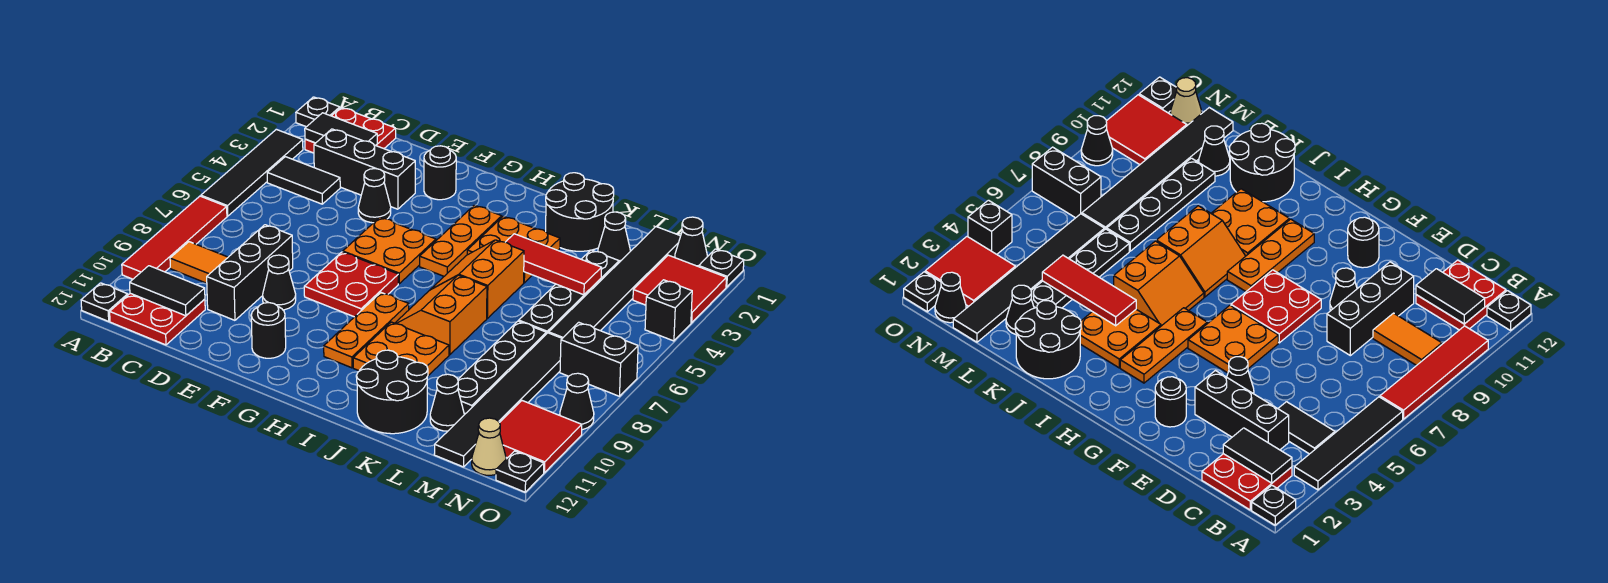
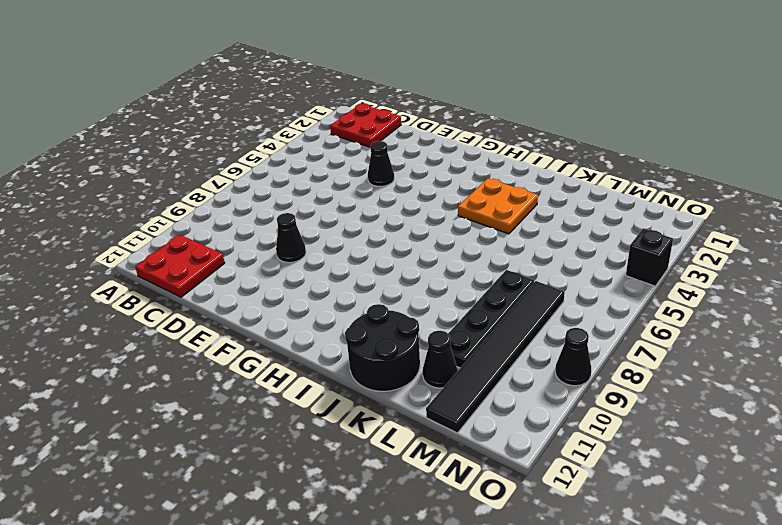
none -> black 1x1 plate [296,97,340,127]
none -> black 1x4 tile [201,129,303,216]
none -> red 1x4 tile [122,196,227,279]
none -> black 1x1 plate [81,283,128,321]

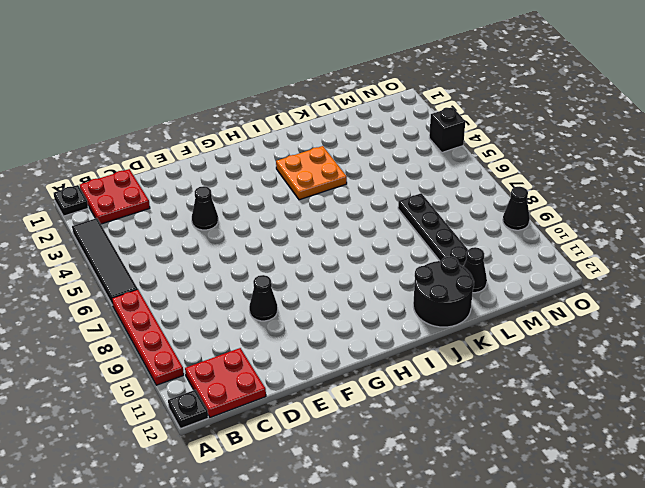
red 1x4 plate [112,289,184,385] -> red 1x4 tile [122,196,227,279]
none -> black 1x2 tile [267,157,340,204]
none -> orange 1x2 tile [170,242,228,283]
none -> black 1x3 brick [314,129,415,209]
none -> black 1x3 brick [207,225,293,320]

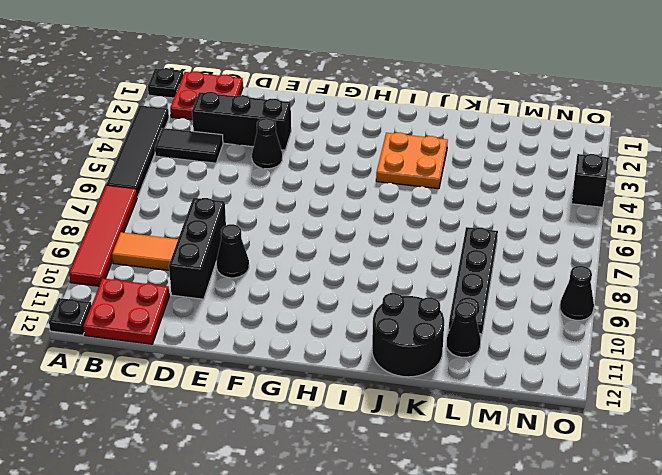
none -> black 1x1 round brick [424,146,456,200]
none -> orange 2x2 plate [343,217,436,284]
none -> red 2x2 plate [304,252,398,317]
none -> black 1x1 round brick [251,303,286,358]

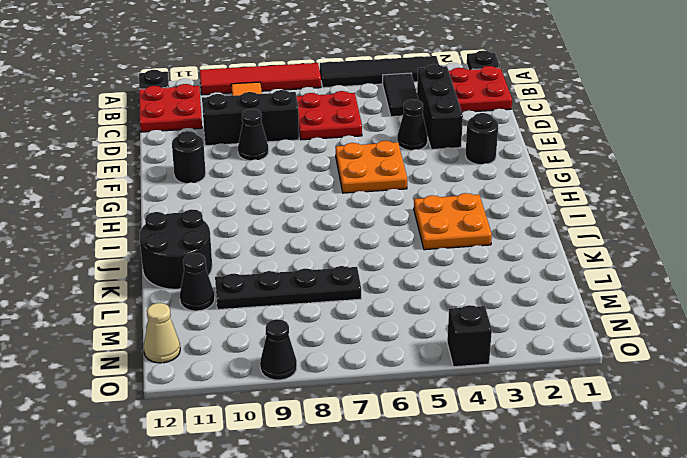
red 2x2 plate [296,91,362,140] -> red 2x2 plate moved to [304,252,398,317]
none -> orange 1x3 plate [420,205,502,276]
none -> orange 1x3 plate [324,293,409,368]
none -> orange 2x2 slope [430,240,524,318]
none -> orange 2x2 slope [395,275,487,355]

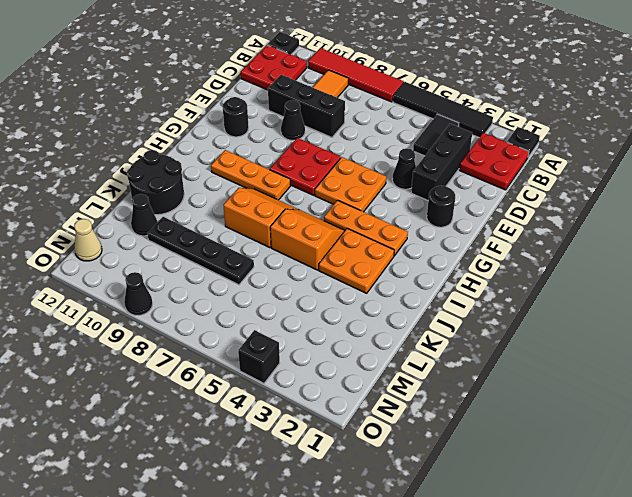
none -> orange 2x2 plate [353,322,449,376]
none -> black 2x2 round brick [546,173,614,251]
none -> black 1x1 cone [598,212,630,262]
none -> black 1x4 plate [519,250,619,334]

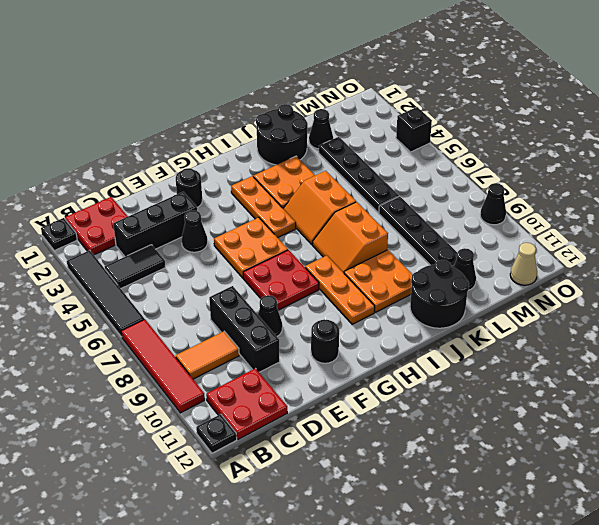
none -> black 1x6 tile [549,227,680,338]
none -> black 1x6 tile [434,333,562,467]
none -> black 1x1 cone [675,217,708,267]
none -> red 2x2 tile [633,255,726,323]

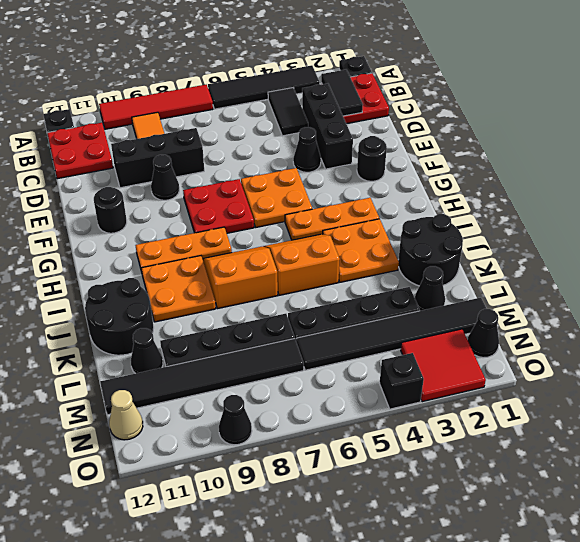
none -> black 1x2 brick [560,322,638,396]
none -> red 2x2 tile [500,401,582,473]
none -> black 1x1 plate [699,249,744,287]
none -> black 1x1 plate [496,451,544,492]

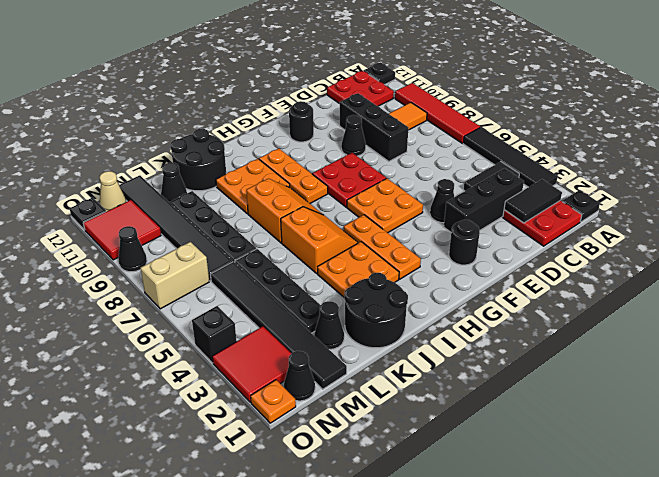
tan 1x2 brick [141,242,209,309] -> black 1x2 brick [560,322,638,396]
orange 1x1 plate [251,380,296,423] -> black 1x1 plate [699,249,744,287]
none -> black 1x2 tile [130,266,205,316]
none -> red 1x3 tile [506,234,601,295]

